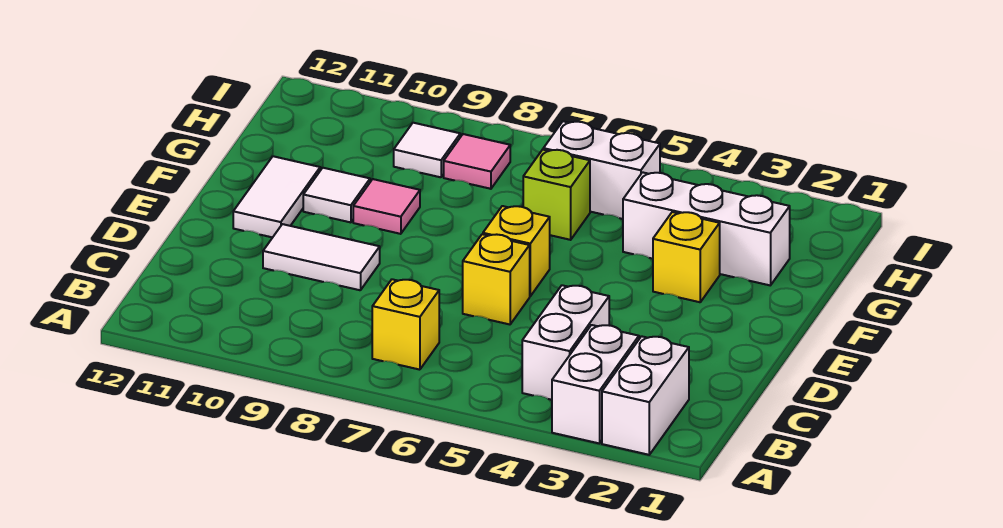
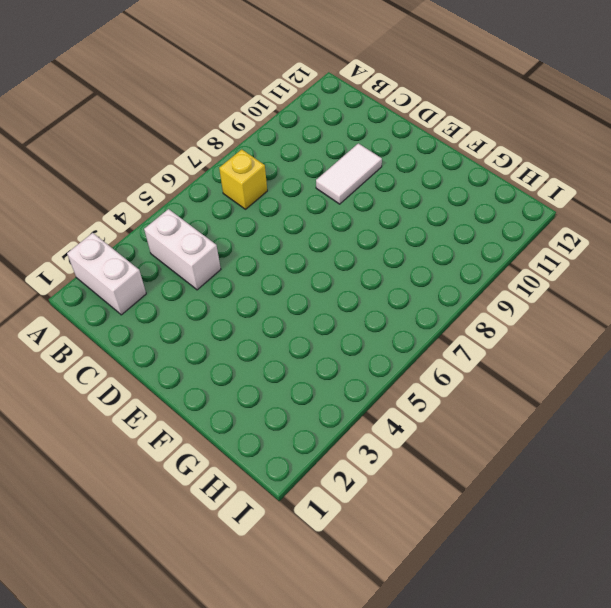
none -> white 1x2 brick [552,325,639,443]
none -> yellow 1x1 brick [463,234,530,324]
none -> yellow 1x1 brick [483,206,550,296]

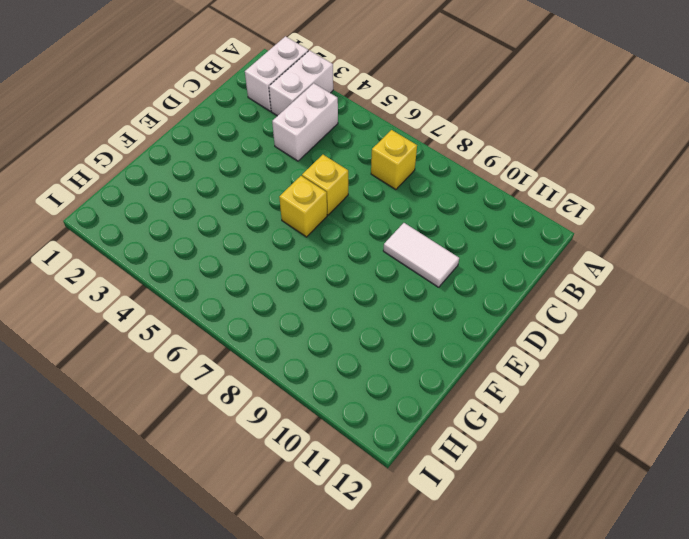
none -> white 1x2 tile [233,156,320,237]
none -> yellow 1x1 brick [653,212,720,302]
none -> pink 1x1 tile [353,179,420,234]

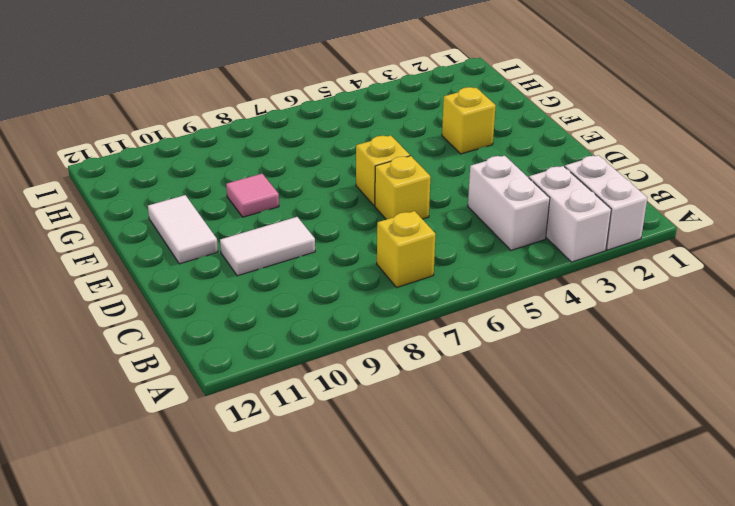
none -> white 1x1 tile [303,168,370,222]
none -> white 1x3 brick [623,172,790,285]
none -> lime 1x1 brick [523,150,590,240]

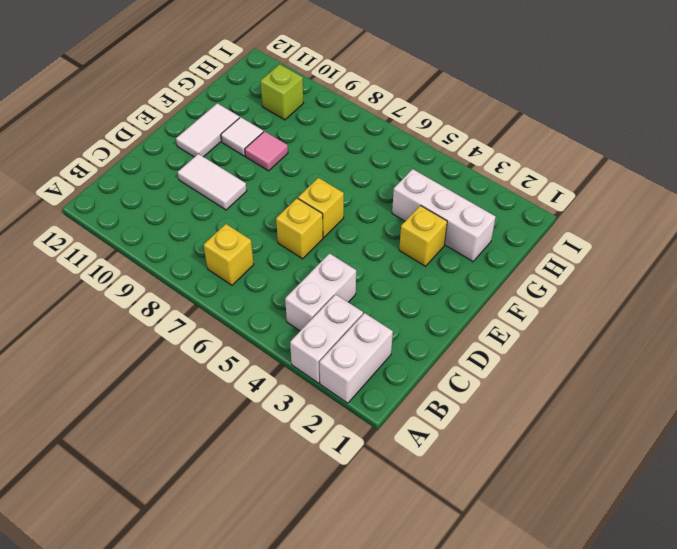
lime 1x1 brick [261,64,303,120] -> lime 1x1 brick moved to [523,150,590,240]
none -> white 1x2 brick [543,121,660,219]
none -> pink 1x1 tile [444,134,510,189]
none -> white 1x1 tile [394,123,460,177]

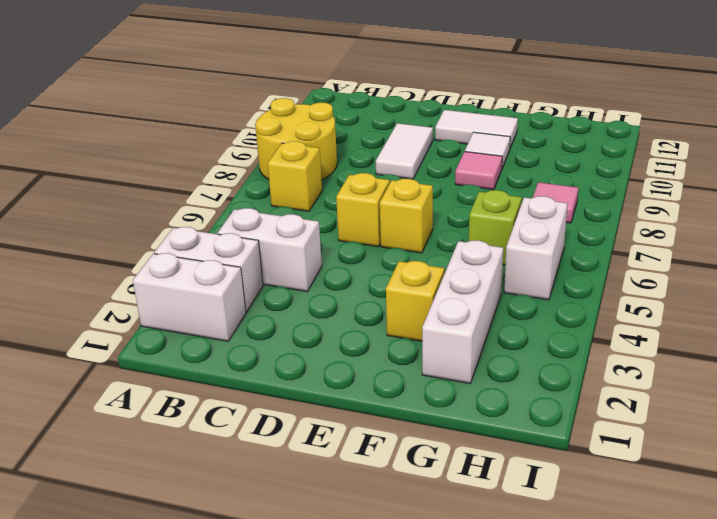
yellow 2x2 round brick [255,98,337,180] -> none
none -> white 1x1 tile [394,123,460,177]

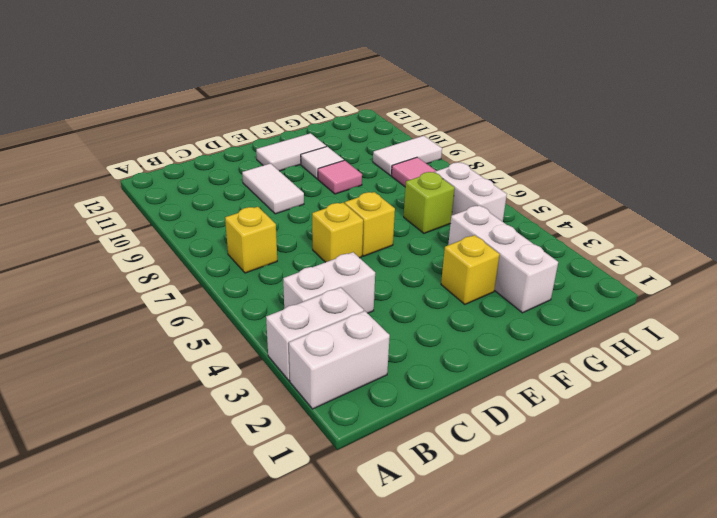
white 1x2 tile [373,136,442,176] -> white 1x1 tile [394,123,460,177]

